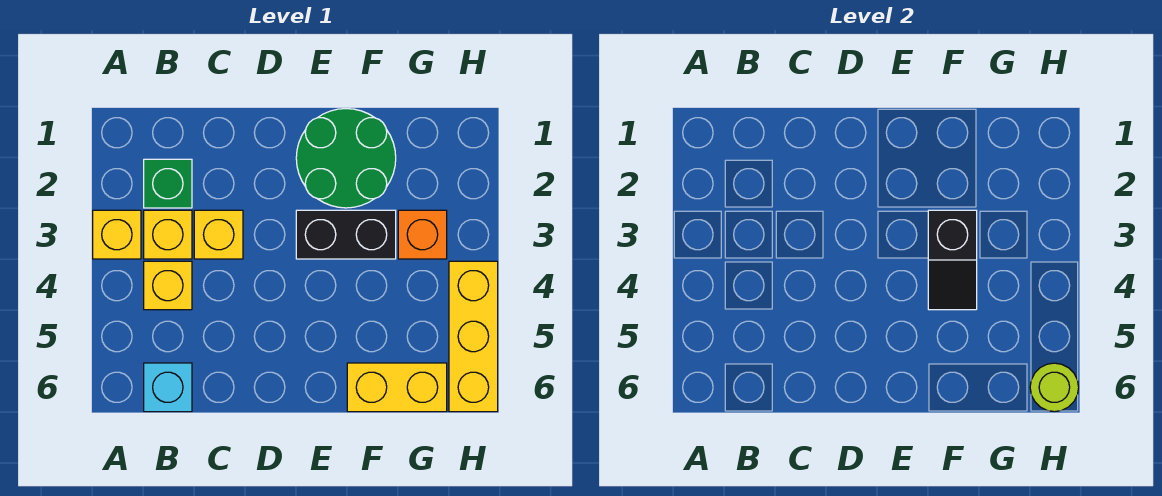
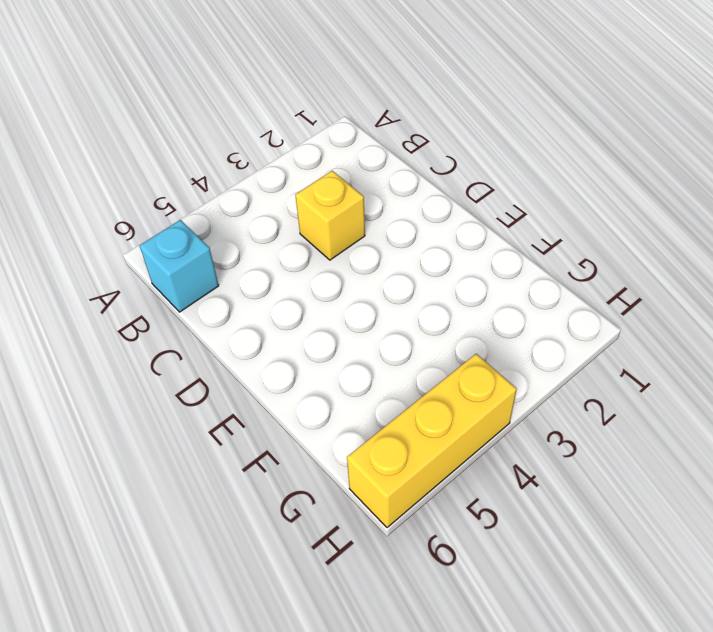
none -> yellow 1x1 brick [93,210,141,259]
none -> green 1x1 brick [144,159,192,208]
none -> yellow 1x1 brick [144,210,192,259]

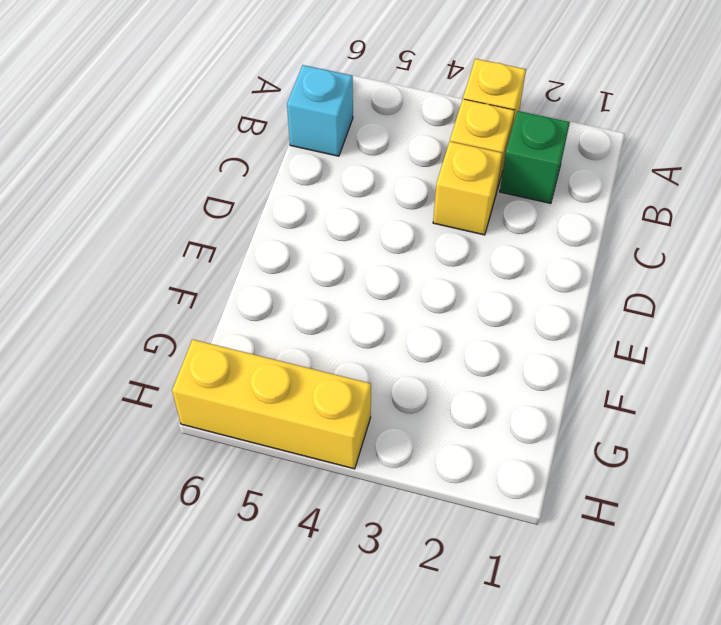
none -> yellow 1x1 brick [144,261,192,310]
none -> green 2x2 round brick [296,109,396,208]
none -> black 1x2 brick [296,210,396,259]

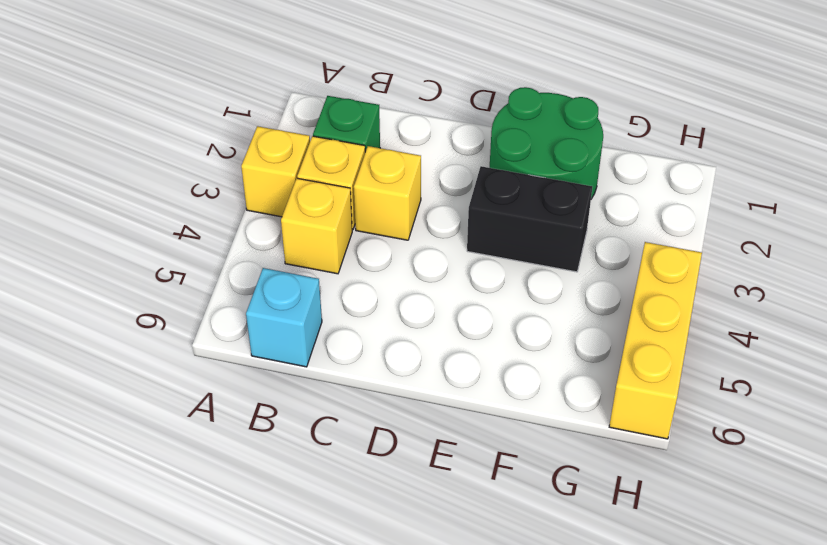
none -> yellow 1x2 brick [347,363,447,412]
none -> orange 1x1 brick [398,210,447,259]
none -> black 1x2 slope [928,210,977,310]

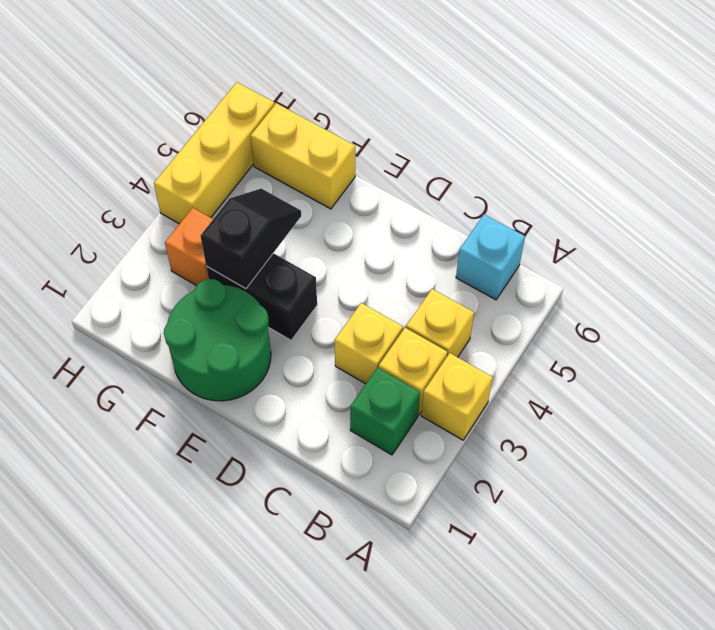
none -> lime 1x1 round brick [1030,363,1079,412]

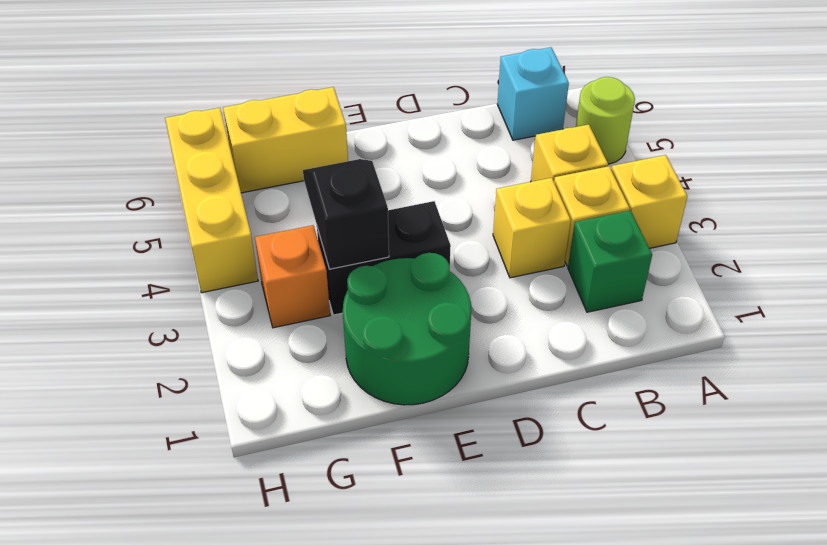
lime 1x1 round brick [576,77,635,164] -> lime 1x1 round brick moved to [1030,363,1079,412]

